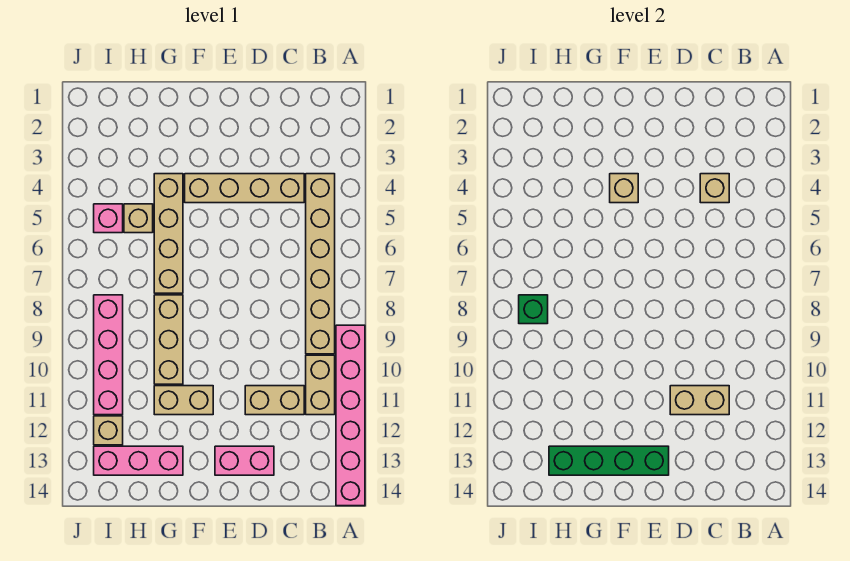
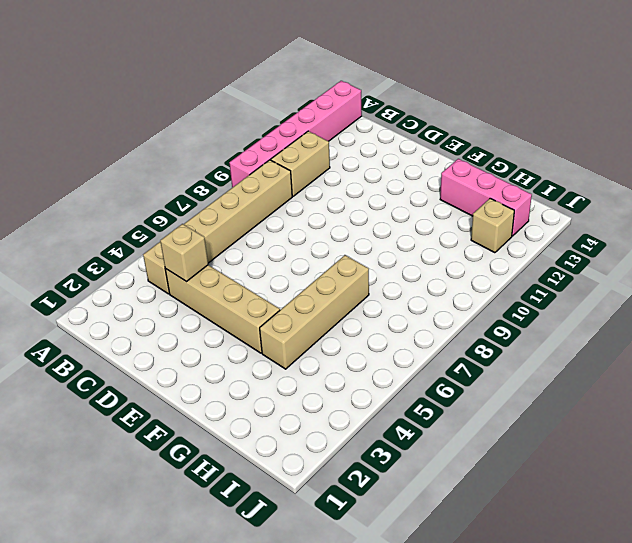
none -> tan 1x2 brick [245,386,304,415]
none -> pink 1x2 brick [215,446,274,475]
none -> tan 1x2 brick [154,386,213,415]

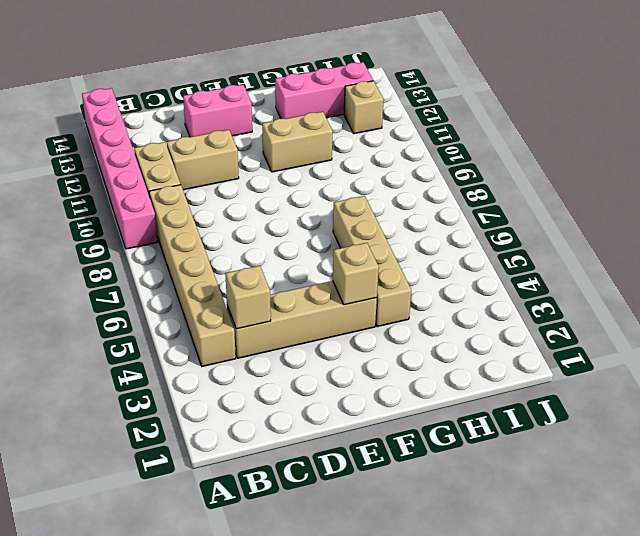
none -> tan 1x3 brick [154,295,183,384]
none -> tan 1x1 brick [124,204,153,233]
none -> pink 1x1 brick [94,204,123,233]

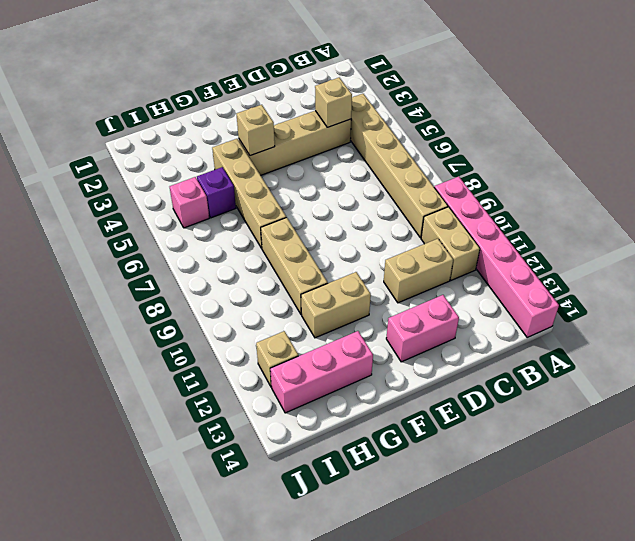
purple 1x1 brick [197,167,236,218] -> tan 1x1 brick [124,204,153,233]
none -> pink 1x4 brick [94,295,123,415]
none -> tan 1x2 brick [670,386,729,415]
none -> green 1x4 brick [549,446,669,475]

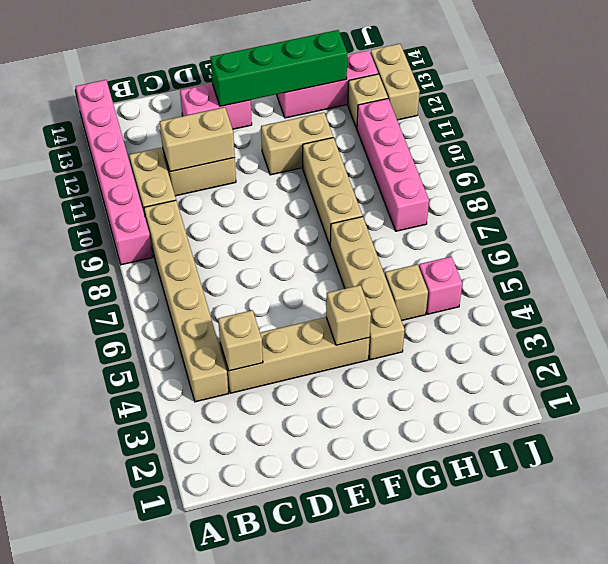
tan 1x2 brick [370,44,420,120] -> none
none -> green 1x1 brick [519,295,548,324]

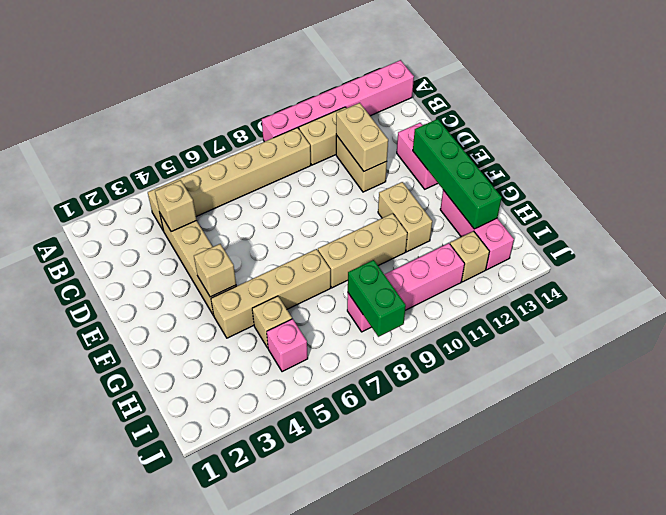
green 1x2 brick [348,260,406,337] -> green 1x1 brick [519,295,548,324]

